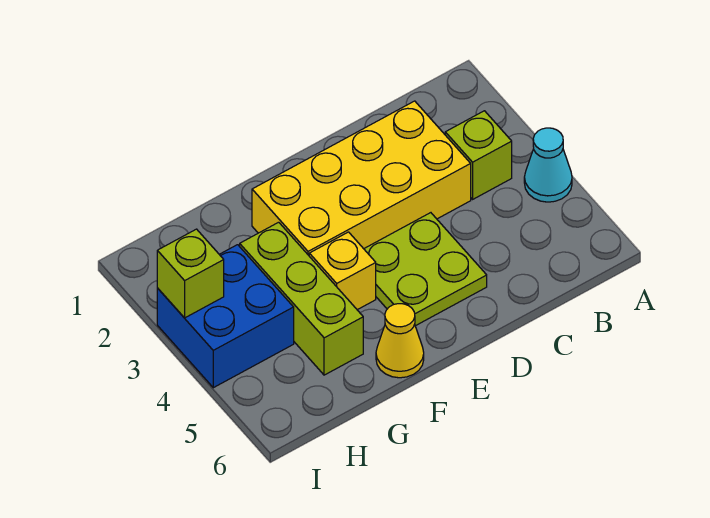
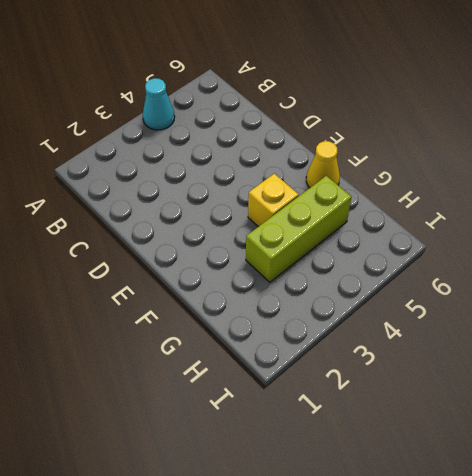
none -> lime 1x1 brick [445,111,512,199]
none -> yellow 2x4 brick [252,101,471,255]

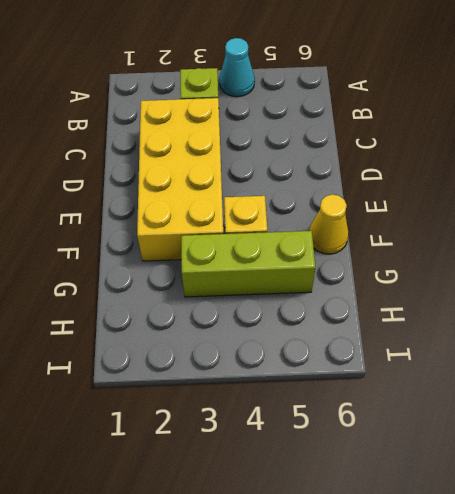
none -> lime 2x2 plate [364,213,487,326]
none -> blue 2x2 brick [157,245,294,388]

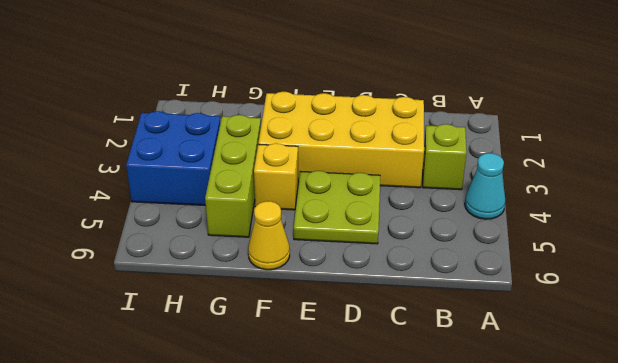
none -> lime 1x1 brick [157,229,224,318]

